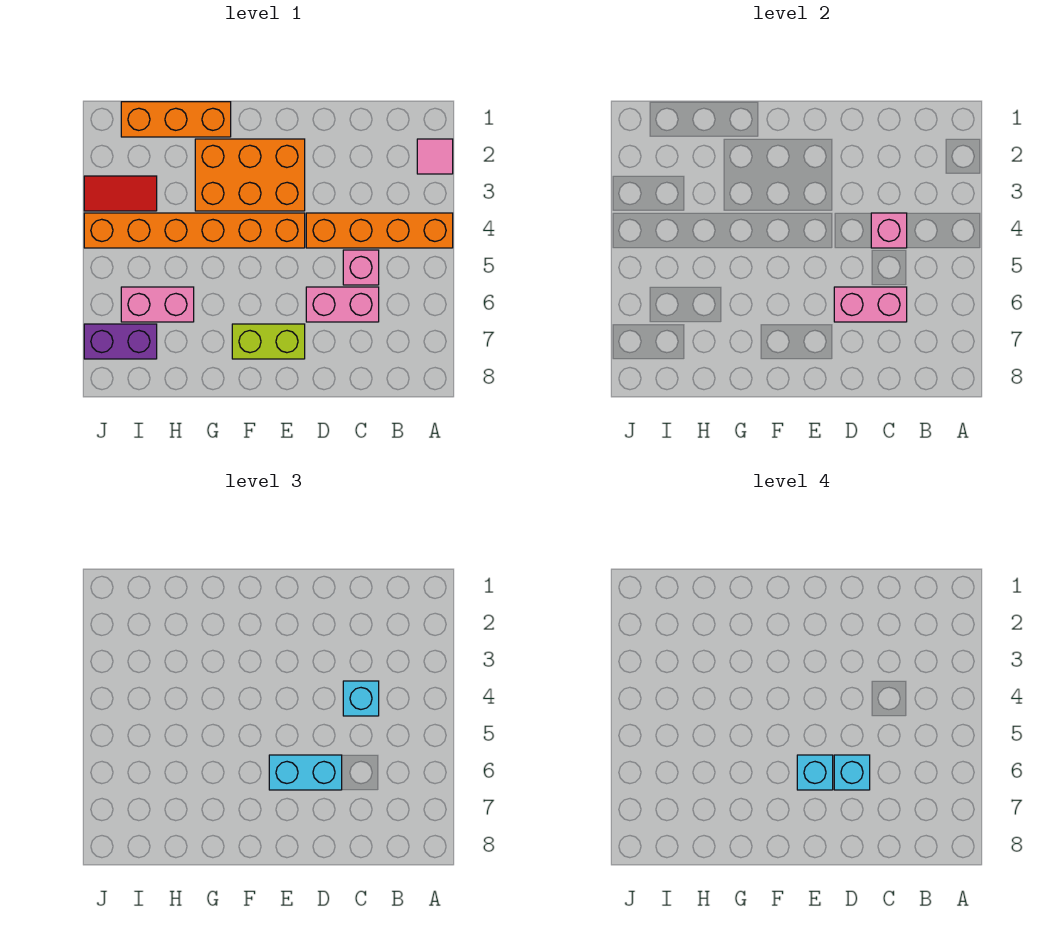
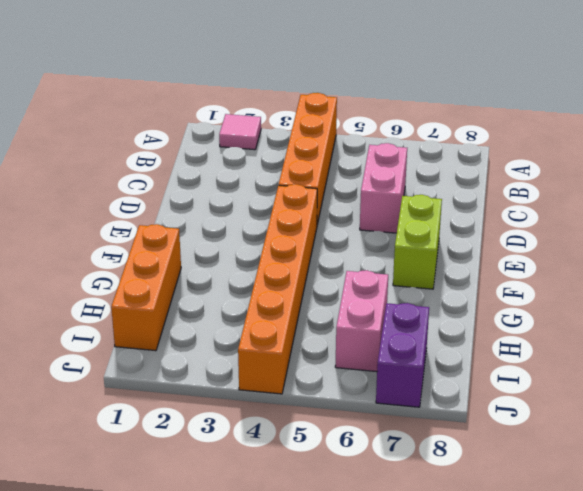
none -> pink 1x1 brick [343,250,379,285]
none -> orange 2x3 brick [195,139,305,211]
none -> red 1x2 tile [84,176,157,211]

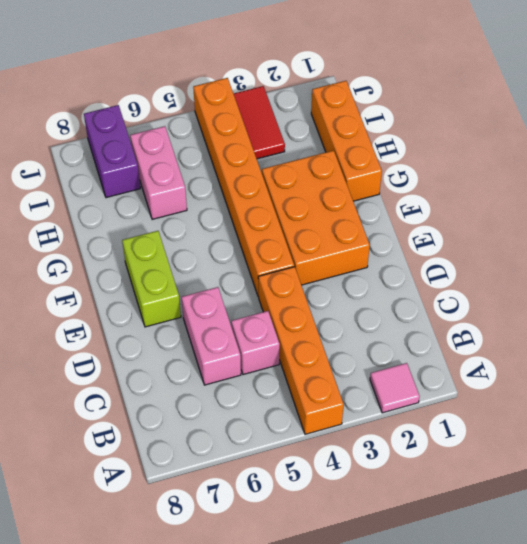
none -> pink 1x1 brick [871,213,907,248]
none -> pink 1x2 brick [834,287,907,322]
none -> cyan 1x1 brick [343,681,379,716]

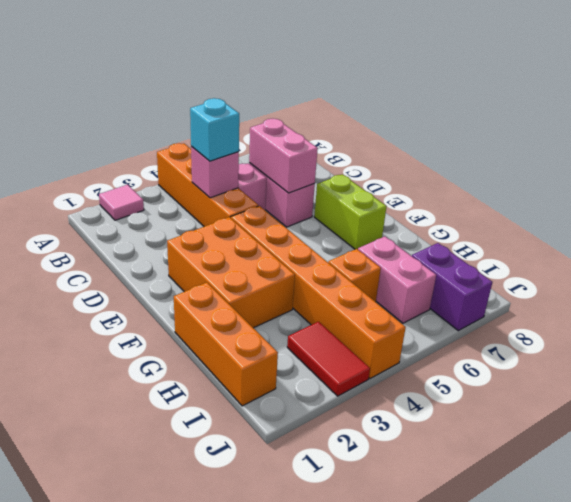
orange 1x1 brick [328,249,381,302] -> none
none -> cyan 1x2 brick [269,755,342,790]
none -> cyan 1x1 brick [834,755,870,790]
none -> cyan 1x1 brick [797,755,833,790]

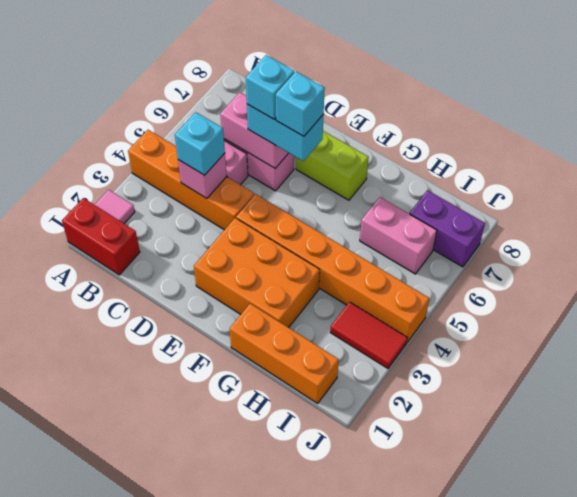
red 1x2 brick [62,198,140,275] -> none

